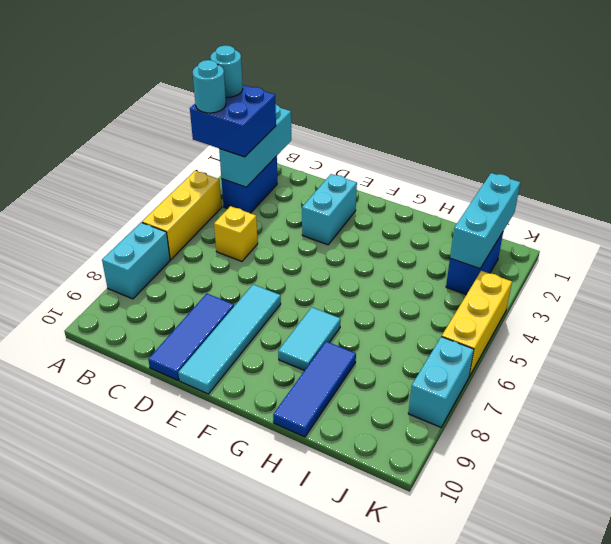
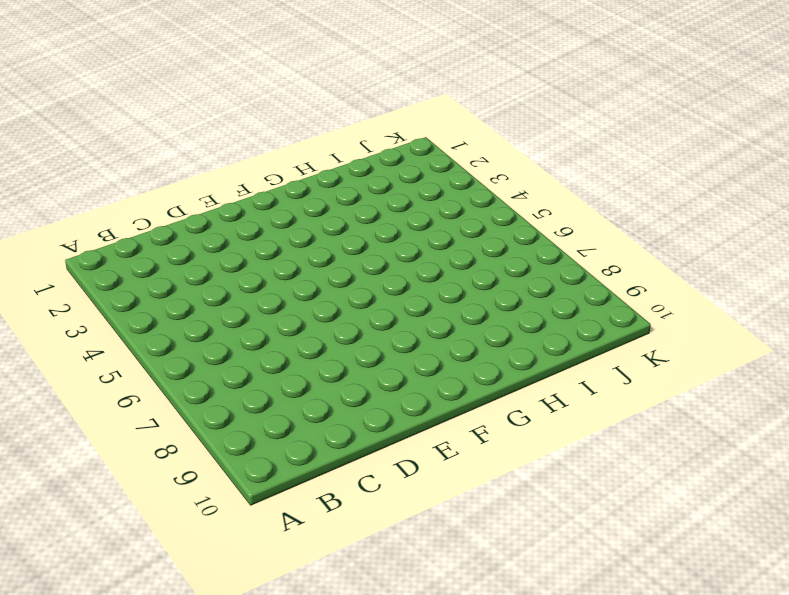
none -> yellow 1x3 brick [142,171,222,260]
none -> cyan 1x2 brick [102,223,170,299]
none -> blue 1x2 brick [222,156,277,213]

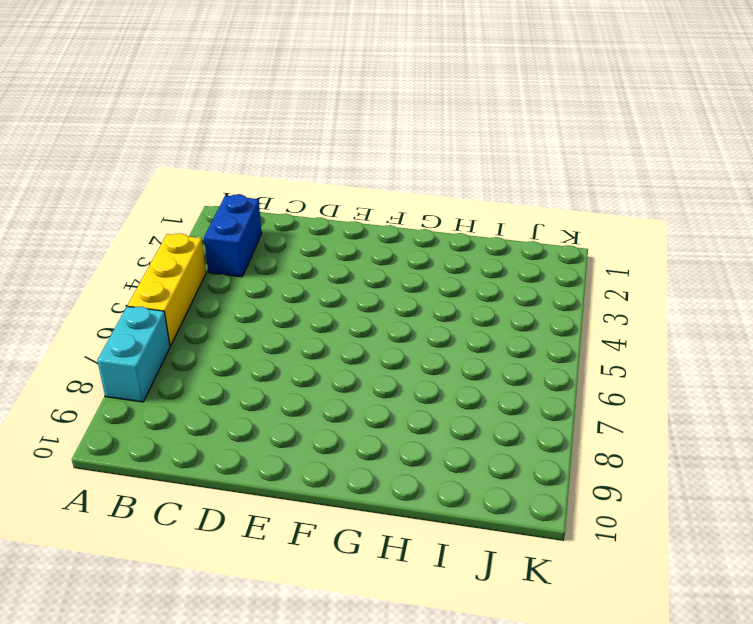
none -> yellow 1x1 brick [214,206,258,261]
none -> blue 1x3 tile [148,294,234,380]
none -> cyan 1x2 brick [302,174,357,245]

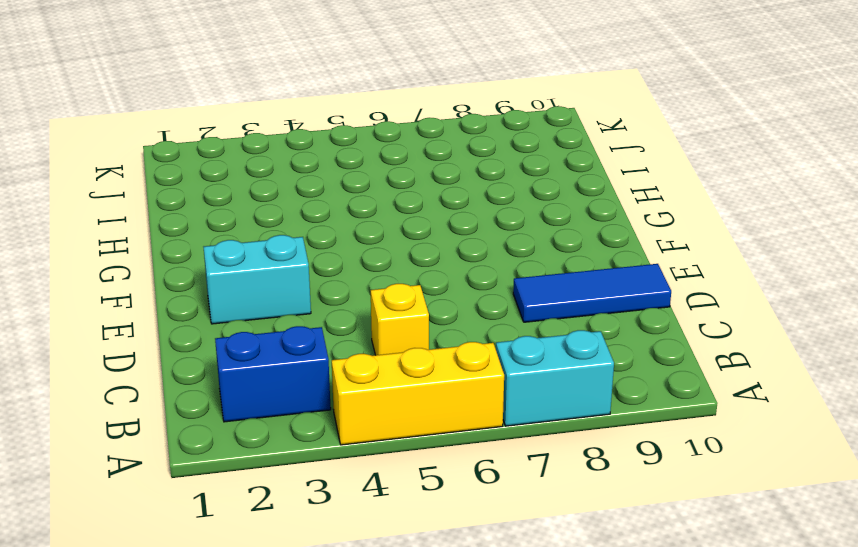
none -> cyan 1x4 tile [178,284,281,394]
none -> cyan 1x2 tile [278,307,341,371]
none -> blue 1x3 tile [273,341,356,437]

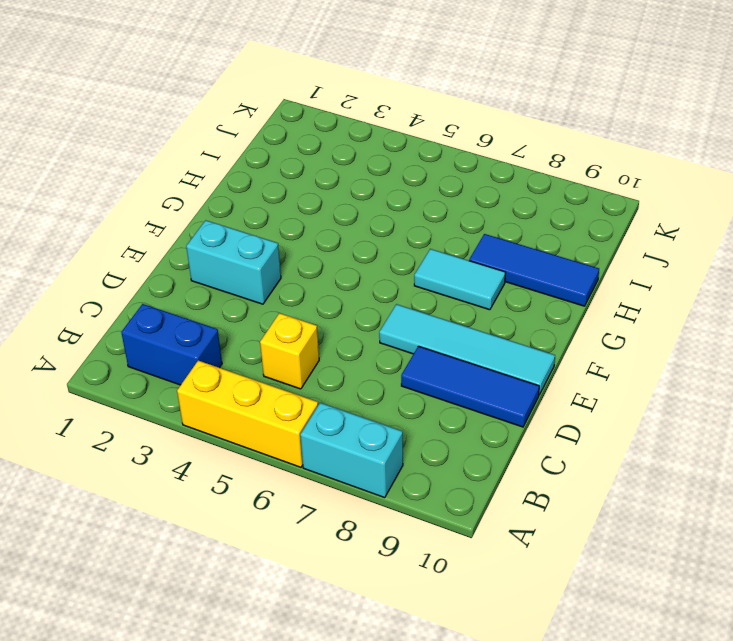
none -> blue 1x2 brick [446,232,503,295]
none -> yellow 1x3 brick [442,271,512,377]
none -> cyan 1x2 brick [408,337,474,427]

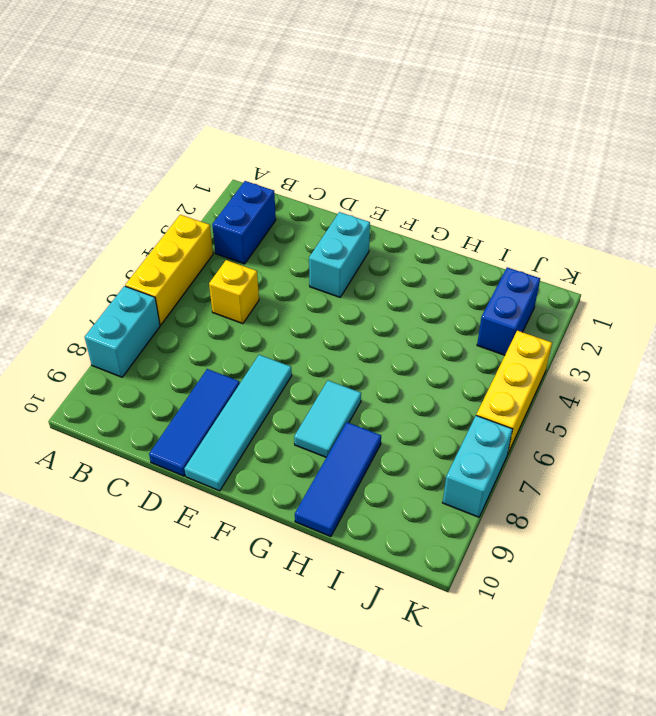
none -> cyan 1x3 brick [219,104,291,187]
none -> cyan 1x3 brick [450,173,520,269]
none -> blue 2x2 brick [190,85,276,157]

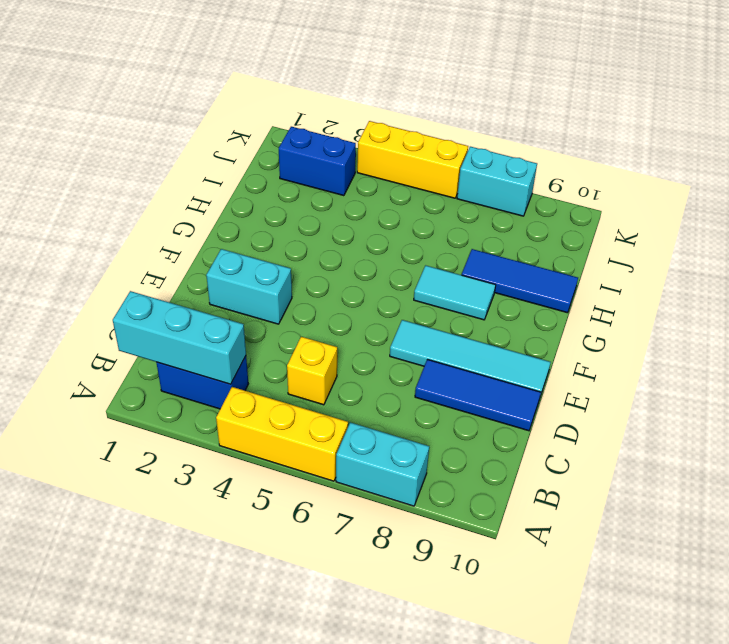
none -> cyan 1x3 brick [450,173,520,269]
none -> blue 2x2 brick [190,85,276,157]
none -> cyan 1x1 round brick [210,45,243,97]

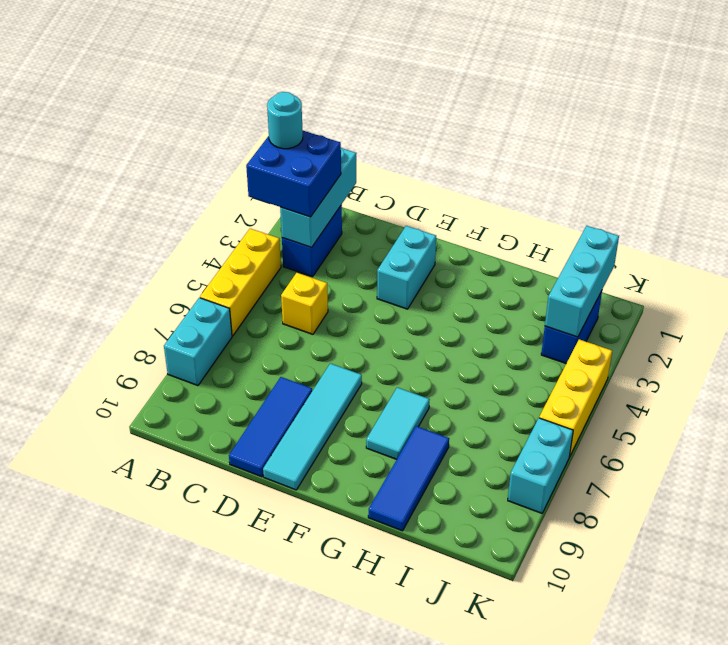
none -> cyan 1x1 round brick [193,60,226,113]

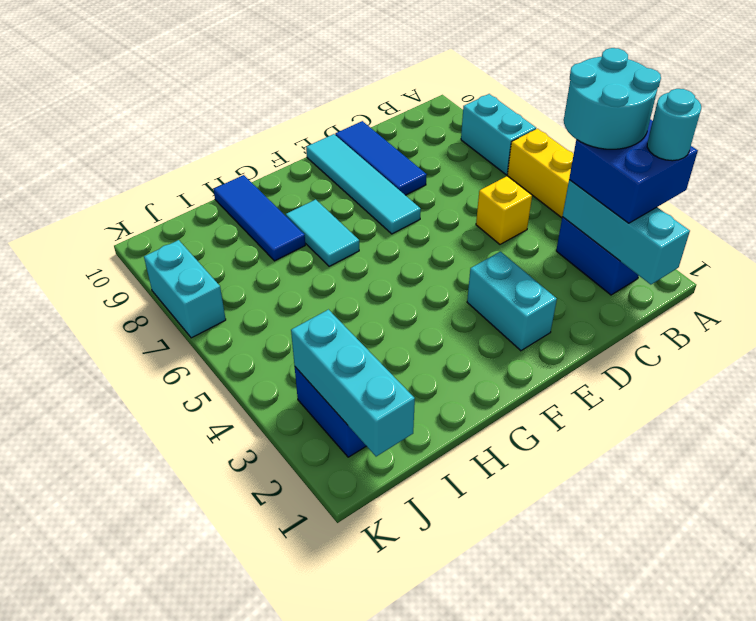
cyan 2x2 round brick [564,48,661,149] -> cyan 1x1 round brick [193,60,226,113]
none -> yellow 1x3 brick [442,271,512,377]

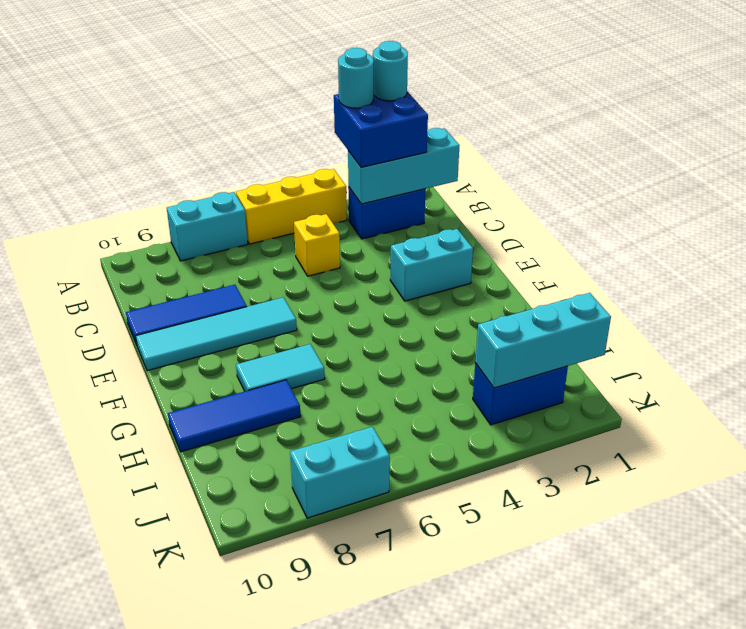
none -> yellow 1x3 brick [442,271,512,377]

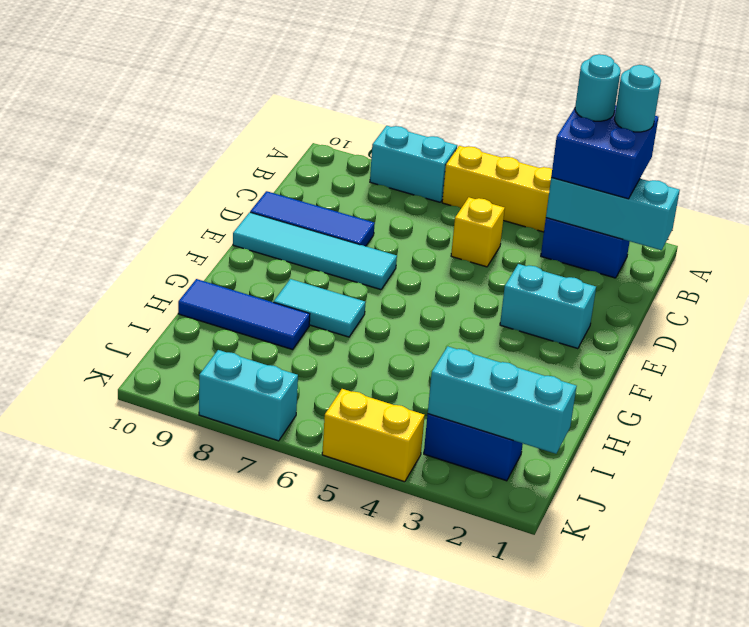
yellow 1x2 brick [322,389,425,482] -> yellow 1x3 brick [442,271,512,377]

